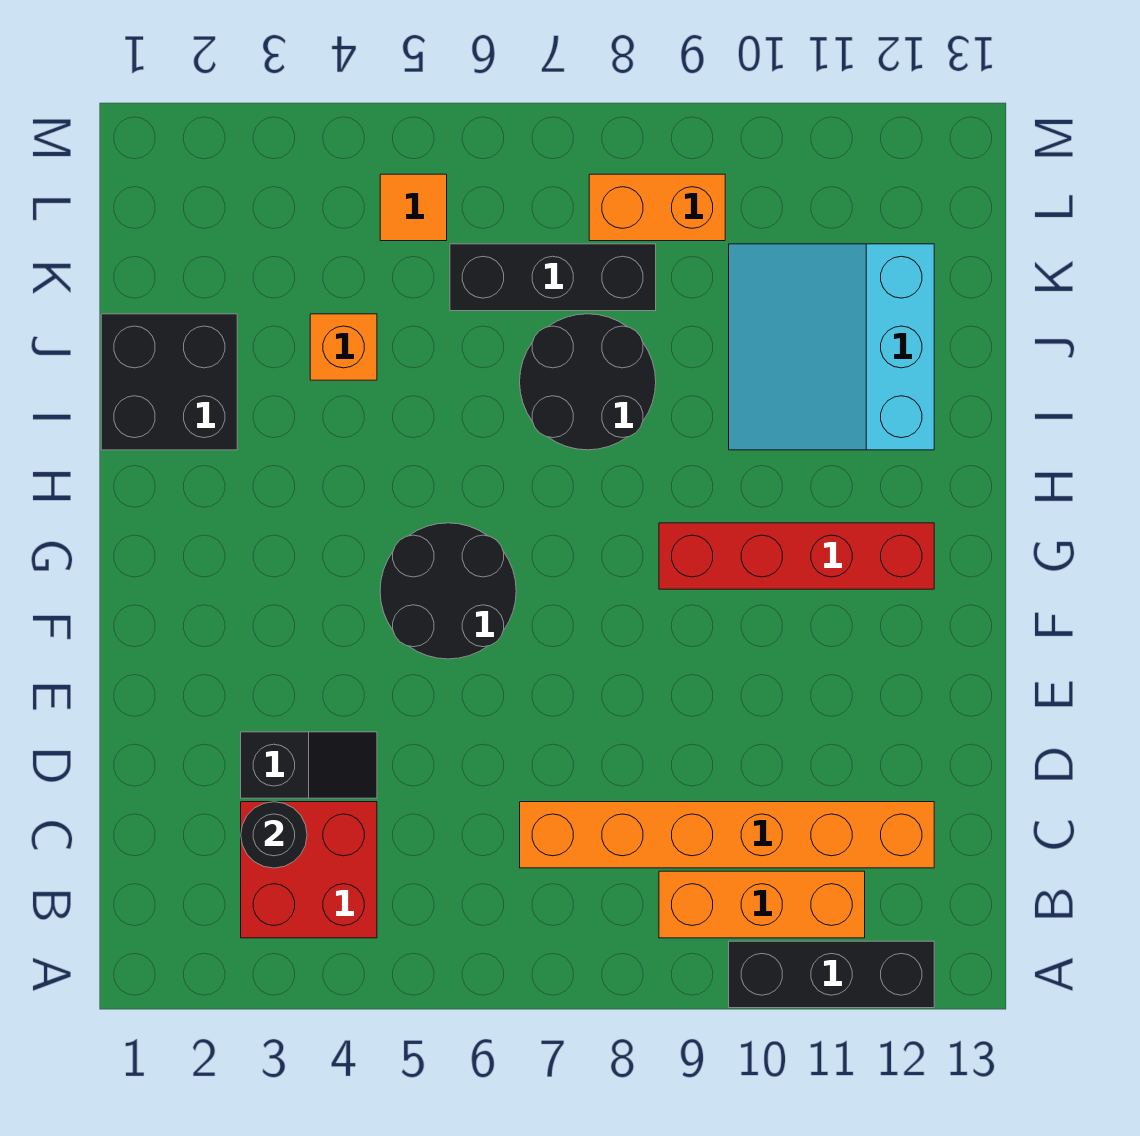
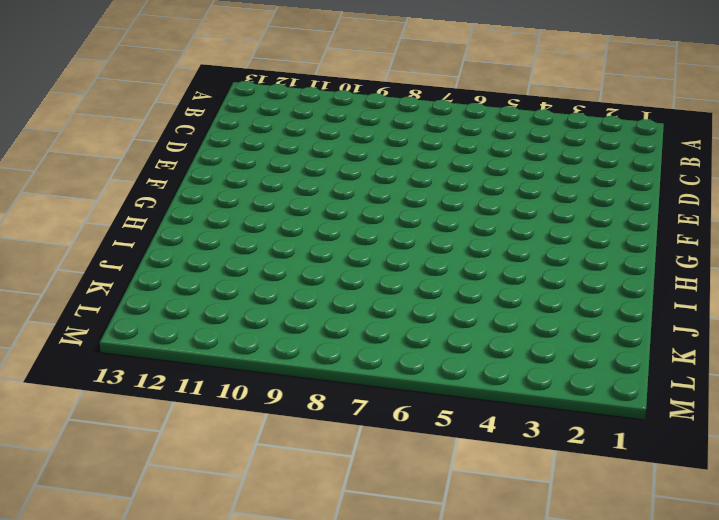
none -> black 1x3 brick [729,941,934,1008]
none -> red 2x2 brick [241,802,377,938]
none -> orange 1x3 brick [659,871,865,938]

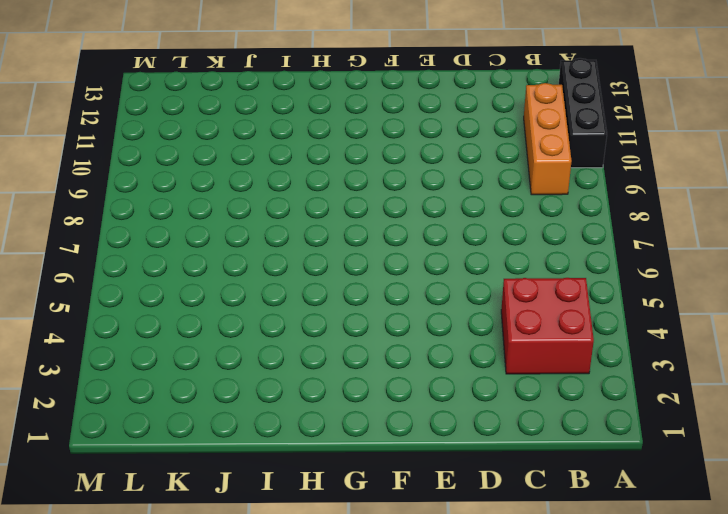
none -> orange 1x6 brick [520,802,934,868]
none -> black 1x2 slope [241,732,377,798]
none -> black 2x2 round brick [380,523,516,659]

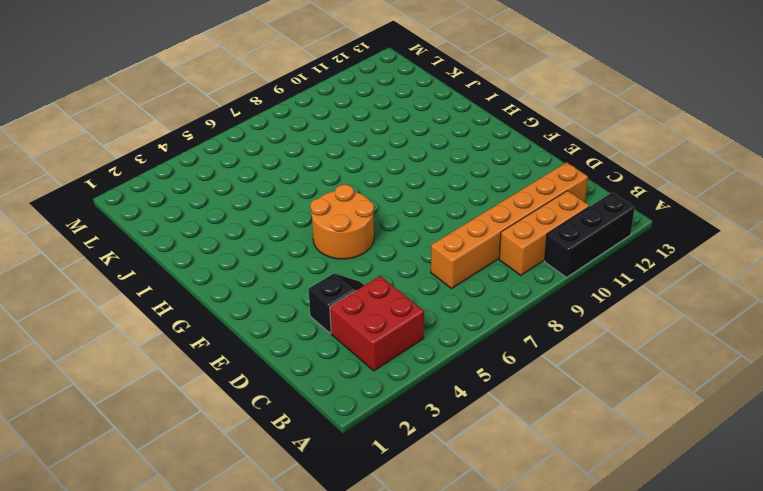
orange 2x2 round brick [310,185,374,259] -> black 2x2 round brick [380,523,516,659]
none -> red 1x4 brick [659,523,934,589]
none -> black 2x2 brick [101,314,237,450]
none -> black 2x2 round brick [520,314,656,450]

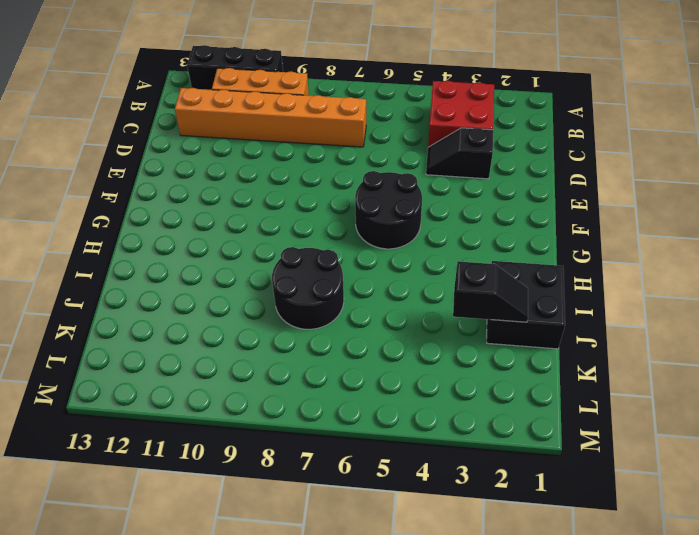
black 1x2 slope [453,261,528,322] -> none
none -> red 1x4 brick [659,523,934,589]
none -> cyan 3x3 slope [729,244,934,450]
none -> orange 1x1 brick [310,314,377,380]

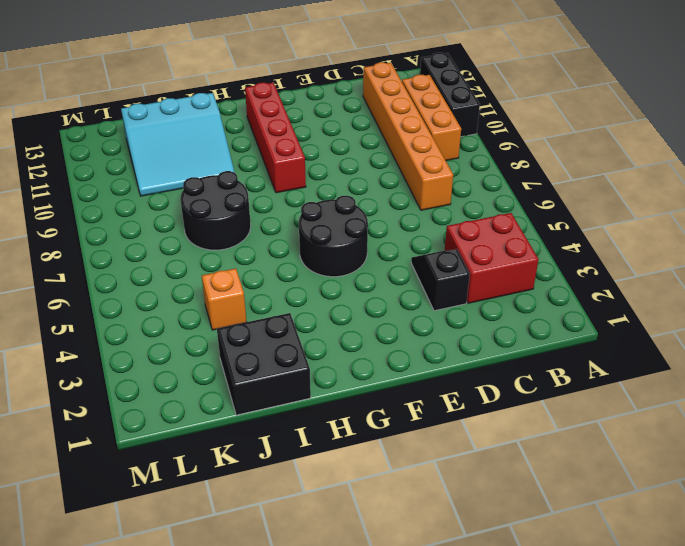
none -> black 1x3 brick [450,244,656,311]
none -> orange 1x1 tile [380,174,447,241]
none -> orange 1x2 brick [589,174,725,241]

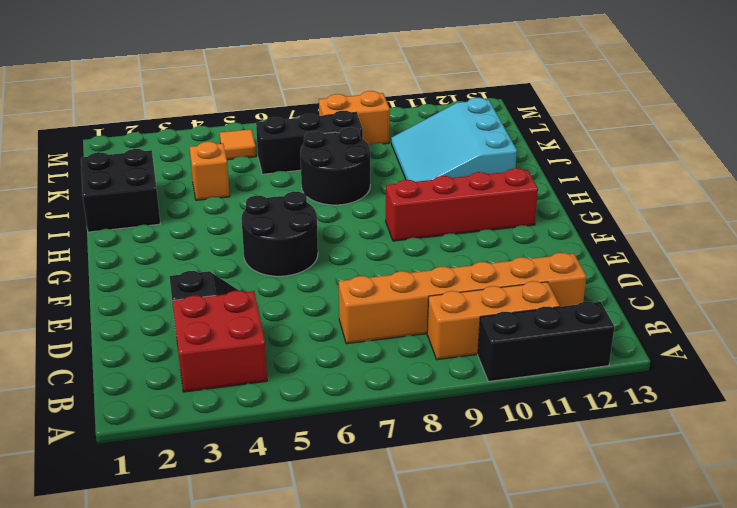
none -> black 1x1 round brick [241,802,307,868]

